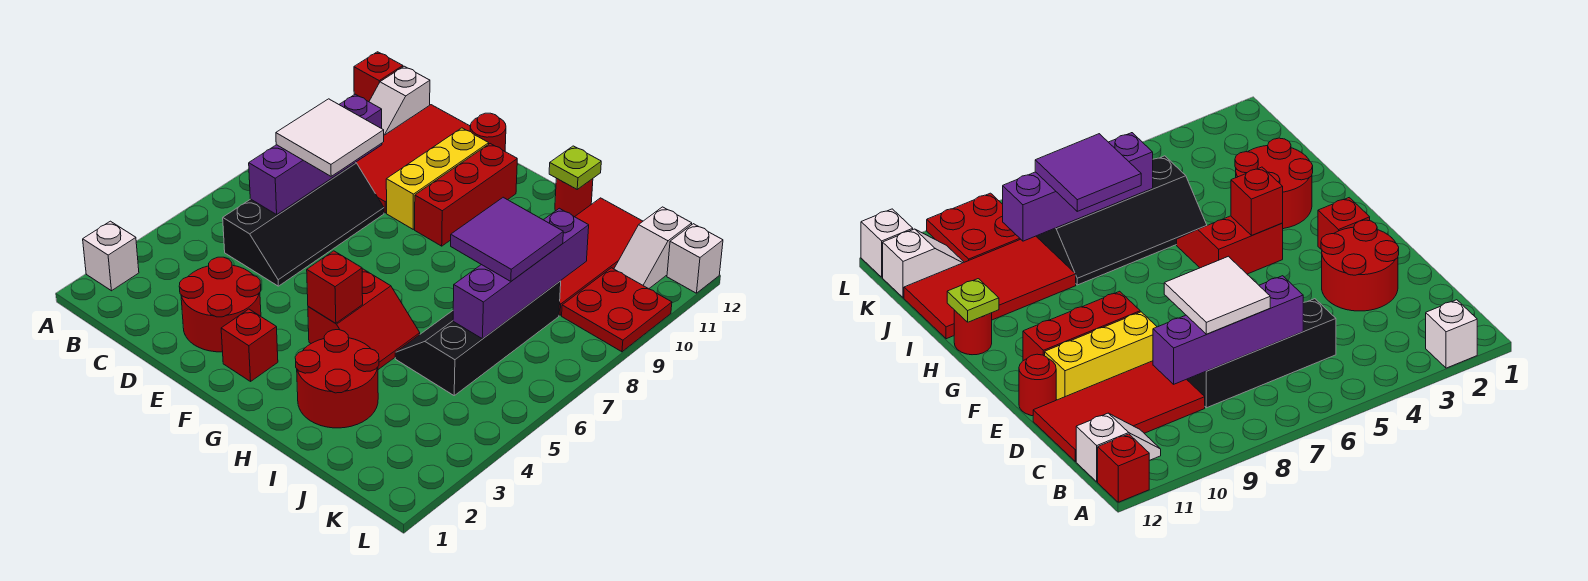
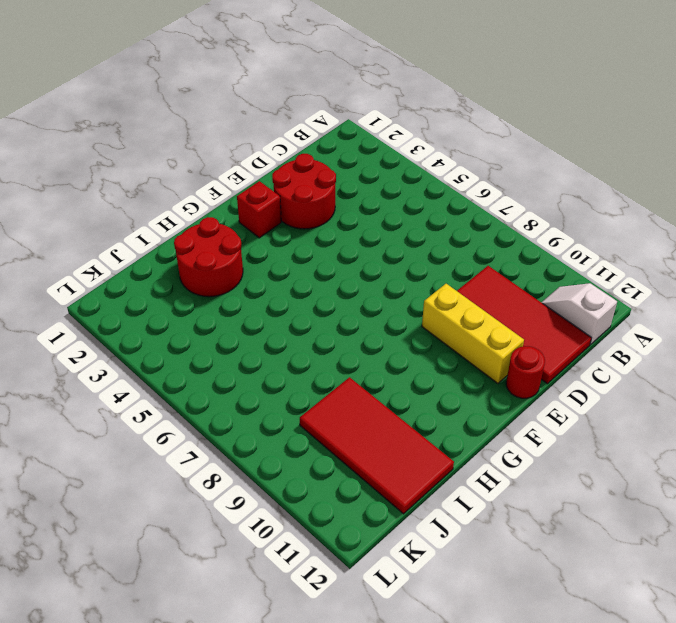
none -> white 1x1 brick [83,221,139,291]
none -> red 1x1 brick [354,52,403,102]
none -> black 2x4 slope [223,162,384,286]

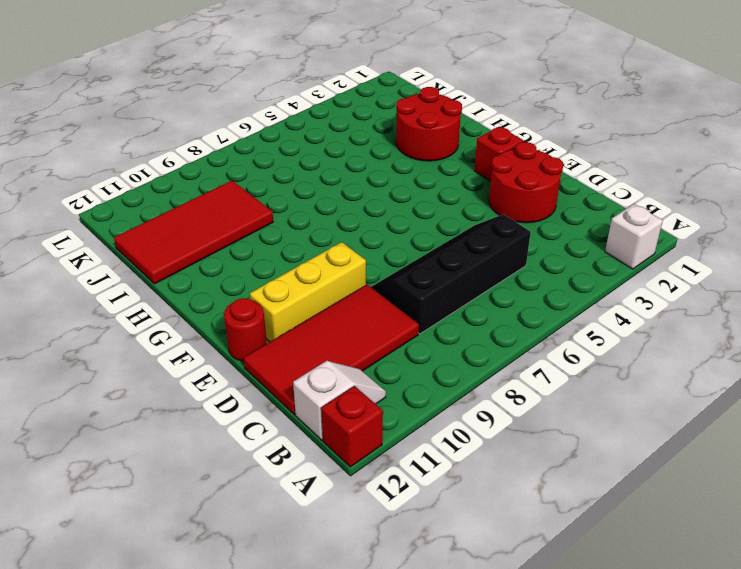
none -> red 1x3 brick [415,144,517,246]
none -> red 2x2 slope [308,269,420,370]
none -> red 1x1 round brick [555,178,593,217]

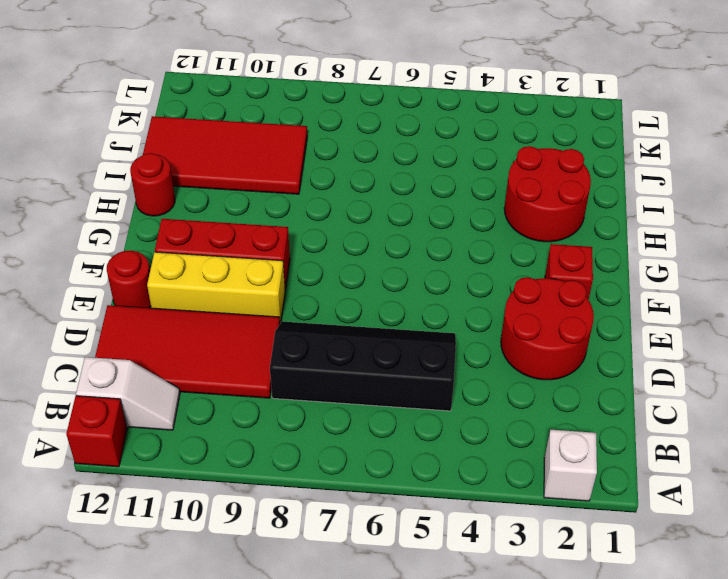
none -> red 2x2 slope [308,269,420,370]
none -> black 2x4 slope [395,281,561,395]
none -> red 2x2 plate [562,268,672,352]

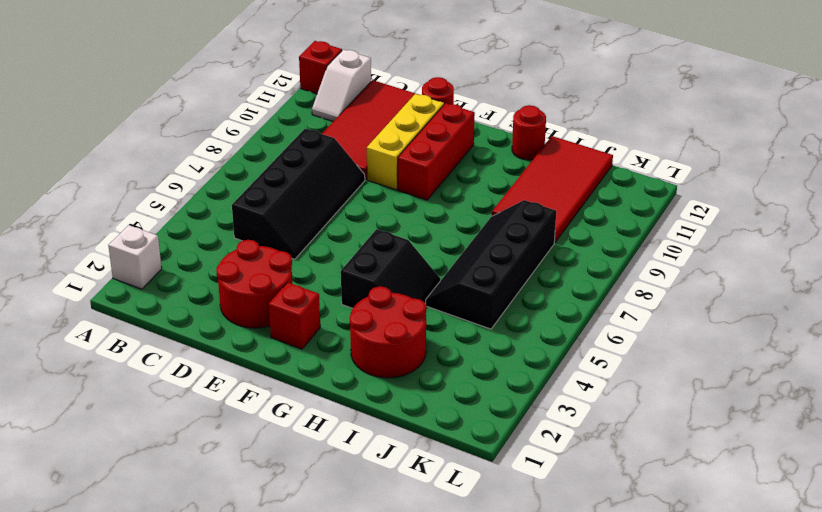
black 2x2 slope [341,229,440,308] -> red 2x2 slope [308,269,420,370]
none -> red 2x2 plate [562,268,672,352]
none -> white 1x2 slope [614,207,692,289]
none -> white 1x1 brick [667,224,723,293]

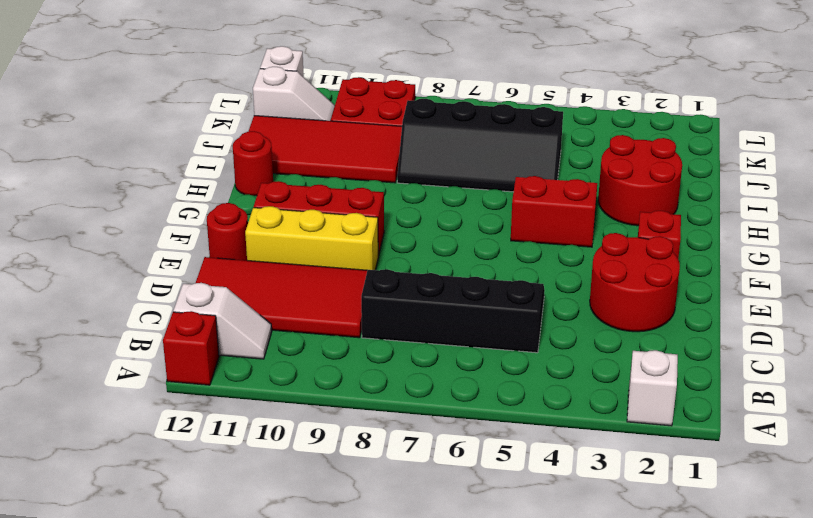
none -> purple 1x4 brick [249,94,382,214]
none -> red 1x1 brick [307,251,363,323]
none -> lime 1x1 plate [549,146,601,189]

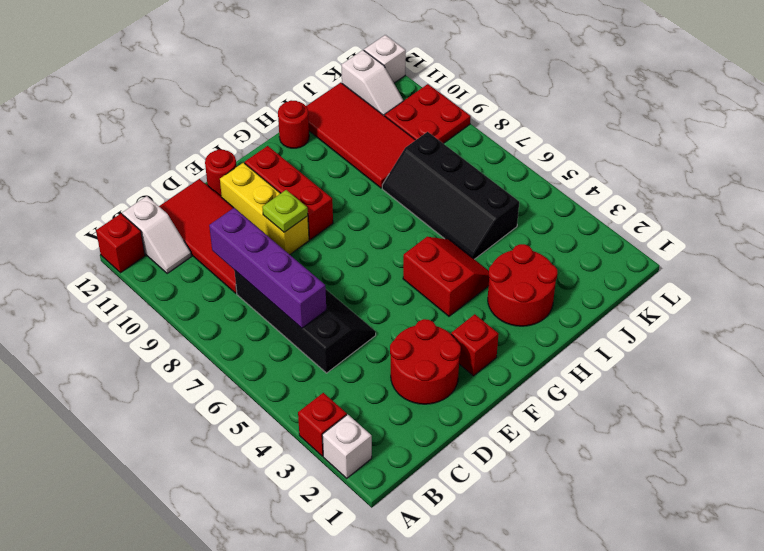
red 1x1 brick [298,393,347,456] -> red 1x1 brick moved to [307,251,363,323]
lime 1x1 plate [262,190,308,232] -> lime 1x1 plate moved to [549,146,601,189]
none -> purple 1x4 brick [453,208,589,339]
none -> white 2x2 tile [276,99,384,176]
none -> purple 2x2 tile [451,197,563,281]

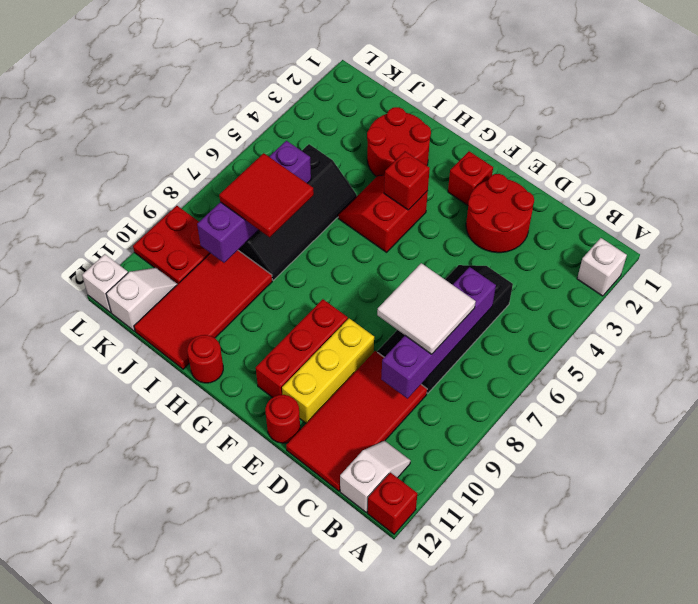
red 2x2 tile [219,153,314,237] -> purple 2x2 tile [451,197,563,281]
none -> lime 1x1 plate [549,146,601,189]

